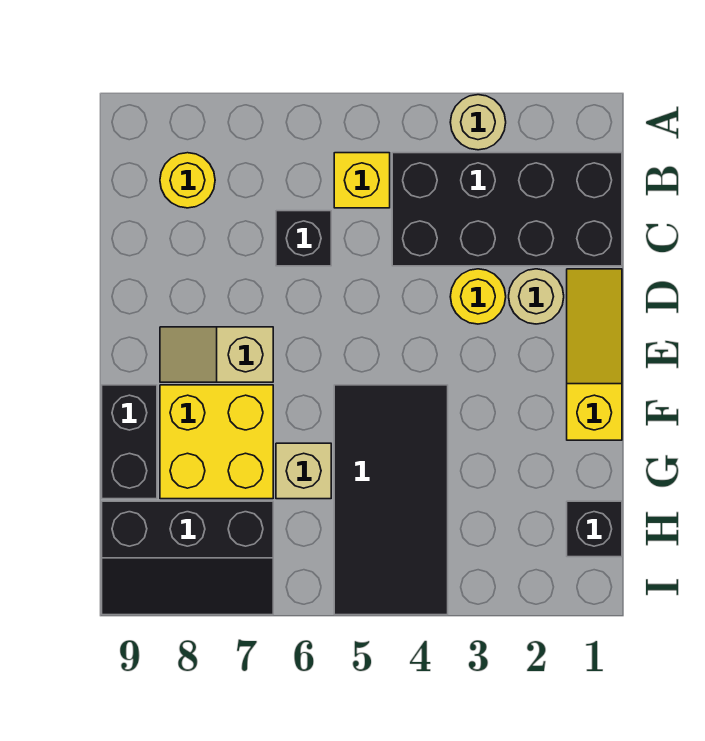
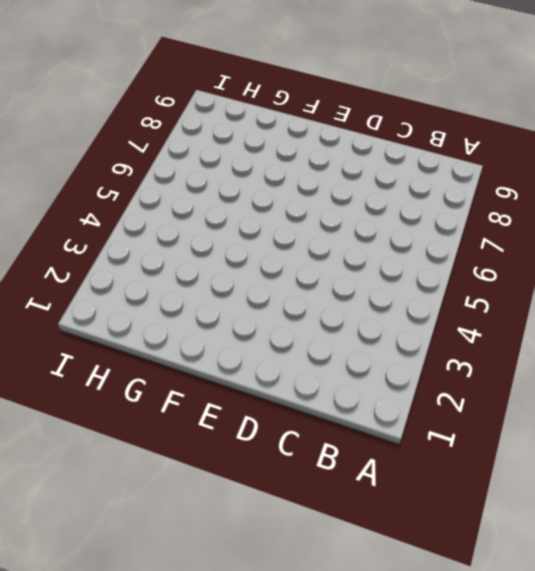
none -> tan 1x1 round brick [450,95,506,150]
none -> black 2x4 brick [392,153,622,266]
none -> yellow 1x1 brick [334,153,390,208]

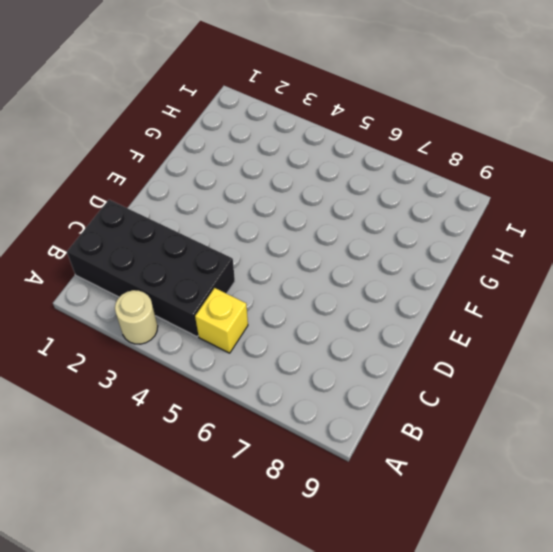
none -> yellow 1x1 round brick [160,153,215,208]
none -> black 1x1 brick [276,211,331,266]
none -> yellow 1x3 slope [567,269,622,440]

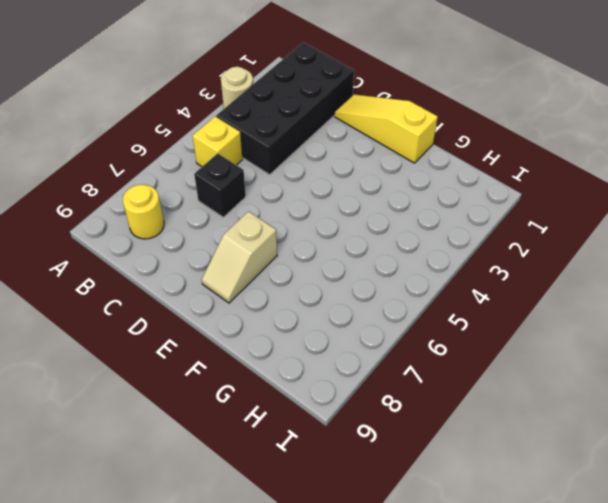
none -> tan 1x1 round brick [509,269,564,324]
none -> yellow 1x1 round brick [450,269,506,324]
none -> black 2x4 tile [334,385,448,615]

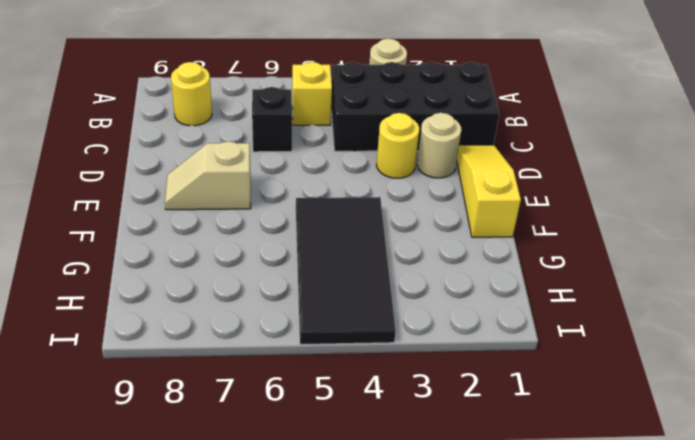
none -> yellow 2x2 brick [160,385,273,499]
none -> black 1x2 brick [102,385,157,499]
none -> tan 1x1 brick [276,443,331,499]

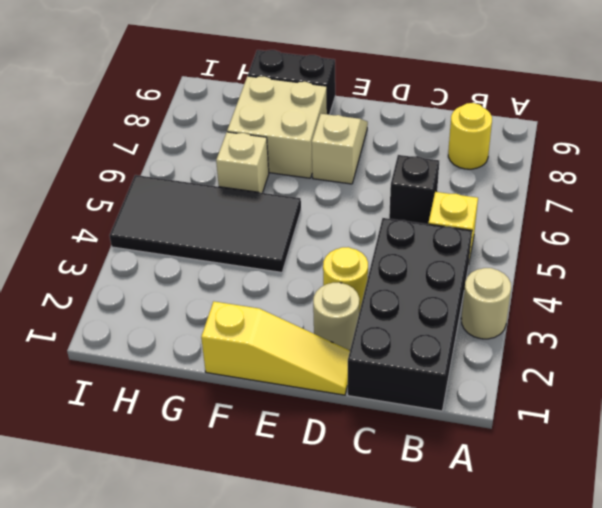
tan 2x2 brick [227,76,327,178] -> yellow 2x2 brick [160,385,273,499]
none -> black 1x1 brick [567,501,622,557]
none -> black 2x3 slope [102,501,273,615]

